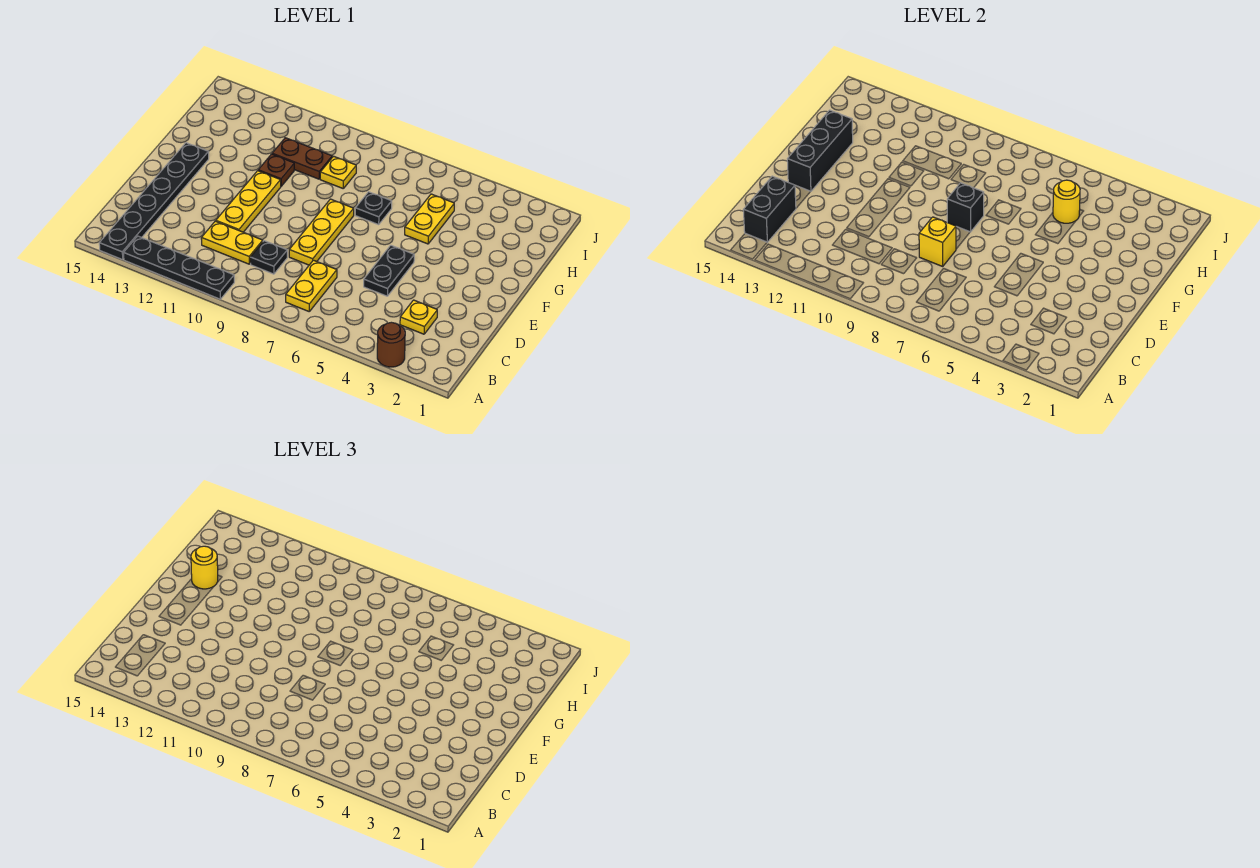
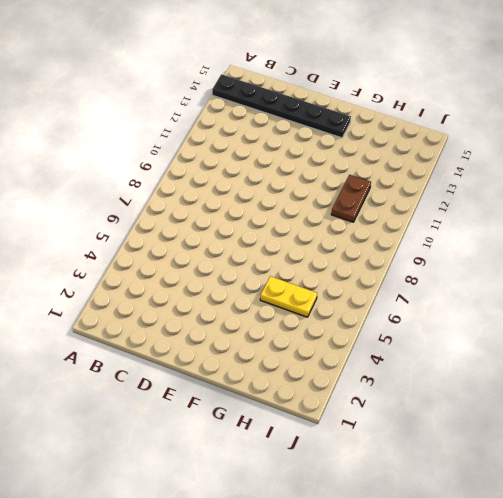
none -> brown 1x1 round brick [377,322,405,367]
none -> black 1x4 plate [124,236,234,299]
none -> yellow 1x2 plate [286,260,337,311]

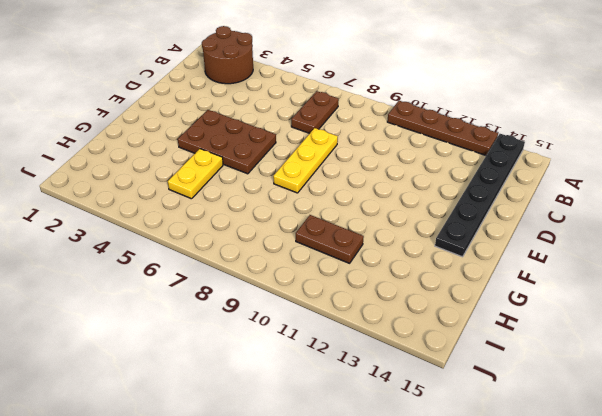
brown 2x2 round brick [202,26,253,84] -> brown 1x1 round brick [377,322,405,367]
brown 1x4 plate [387,101,498,155] -> black 1x4 plate [124,236,234,299]
brown 1x2 plate [291,91,339,133] -> yellow 1x2 plate [286,260,337,311]
brown 2x3 plate [178,110,276,174] -> black 1x2 plate [364,245,414,296]
none -> yellow 1x1 plate [400,300,437,334]
none -> black 1x1 plate [250,241,287,274]
none -> yellow 1x2 plate [201,221,263,264]

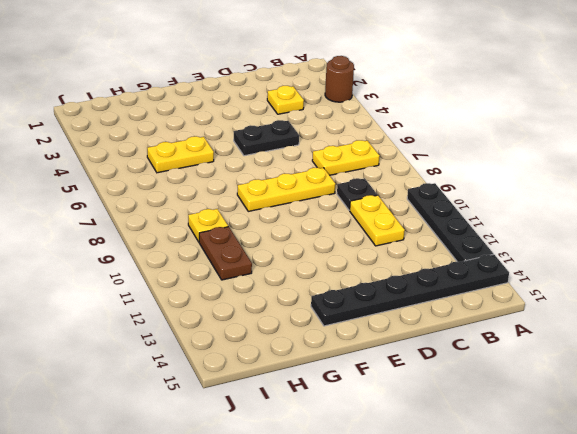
none -> yellow 1x3 plate [216,171,281,232]
none -> black 1x1 plate [355,192,392,225]
none -> brown 1x1 plate [258,154,294,186]

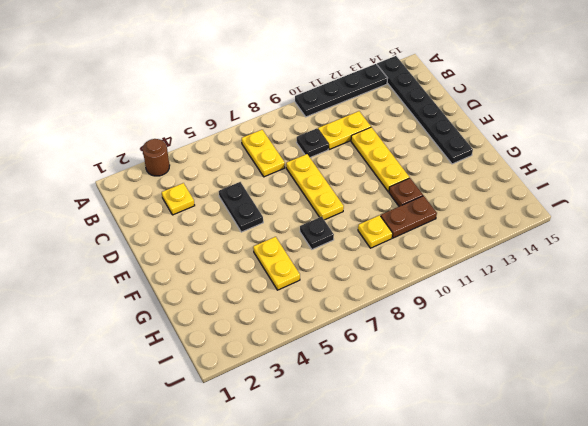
none -> black 1x2 brick [743,176,796,242]
none -> yellow 1x1 brick [919,217,956,266]
none -> black 1x3 brick [787,110,853,192]

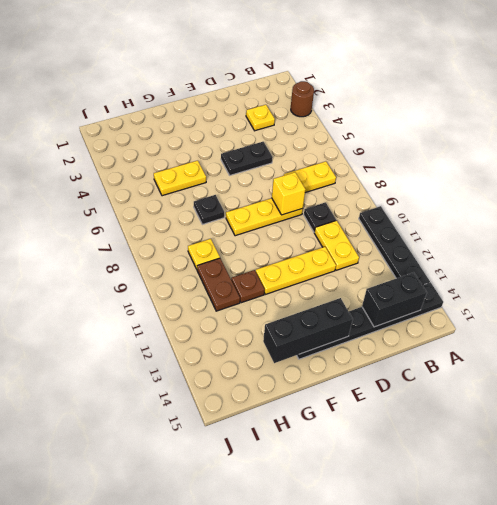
none -> black 1x1 brick [947,183,984,232]
none -> yellow 1x1 round brick [1053,180,1080,223]
none -> yellow 1x1 round brick [191,546,218,589]

